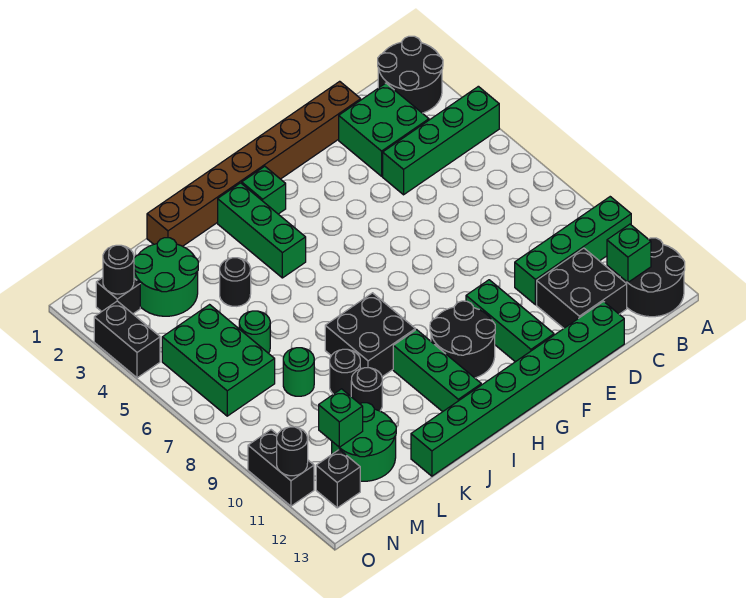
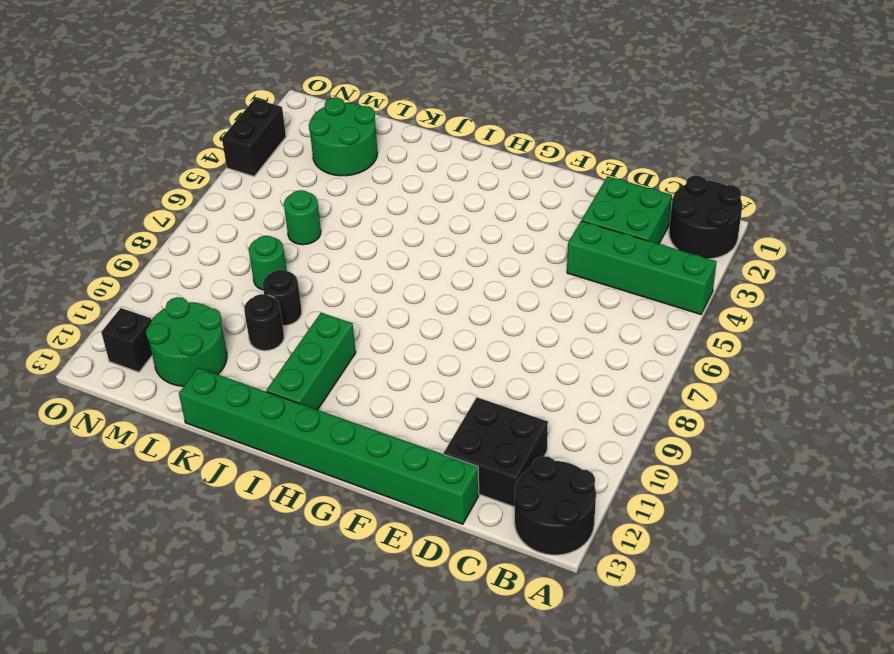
none -> green 1x4 brick [515,197,631,305]
none -> brown 1x8 brick [147,81,361,246]
none -> green 1x3 brick [466,280,554,362]
none -> black 2x2 round brick [430,301,495,378]

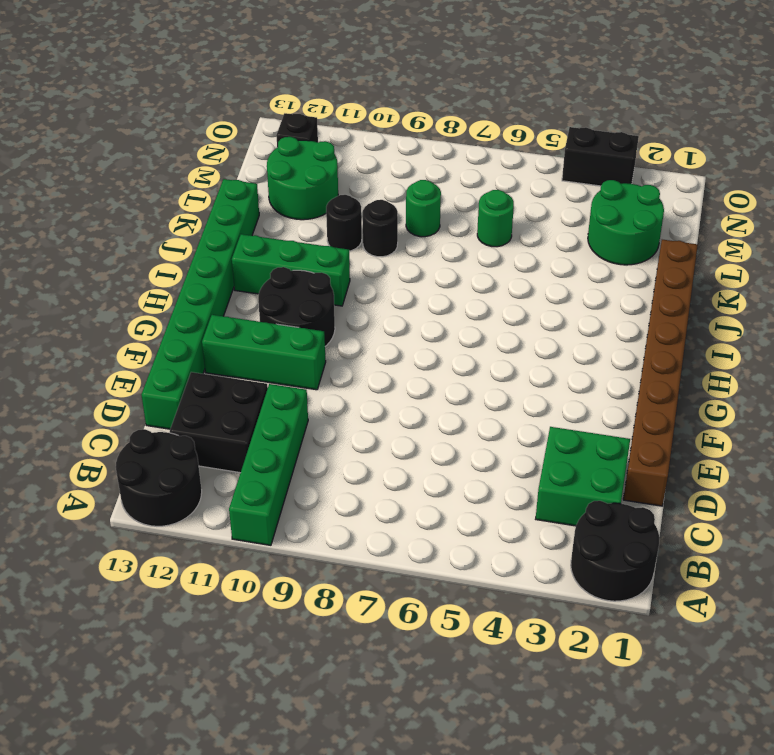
none -> green 1x4 brick [383,86,499,195]
none -> green 1x1 brick [242,166,286,214]
none -> green 1x3 brick [218,183,306,278]
none -> black 2x2 brick [325,293,415,377]

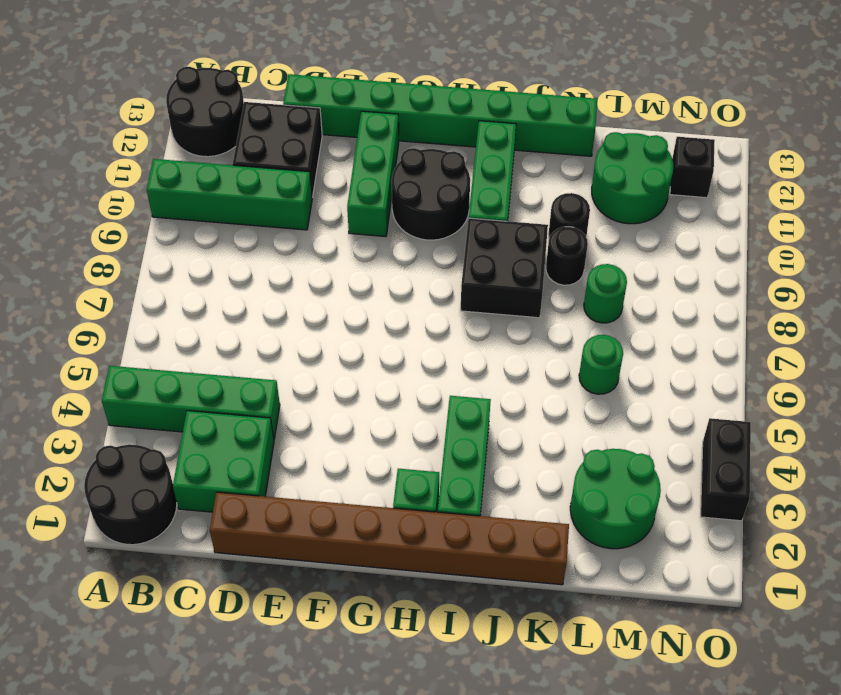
none -> black 1x1 round brick [220,258,251,306]
none -> green 2x3 brick [162,305,275,416]
none -> black 1x1 brick [96,278,140,314]
none -> black 1x2 brick [248,430,314,506]

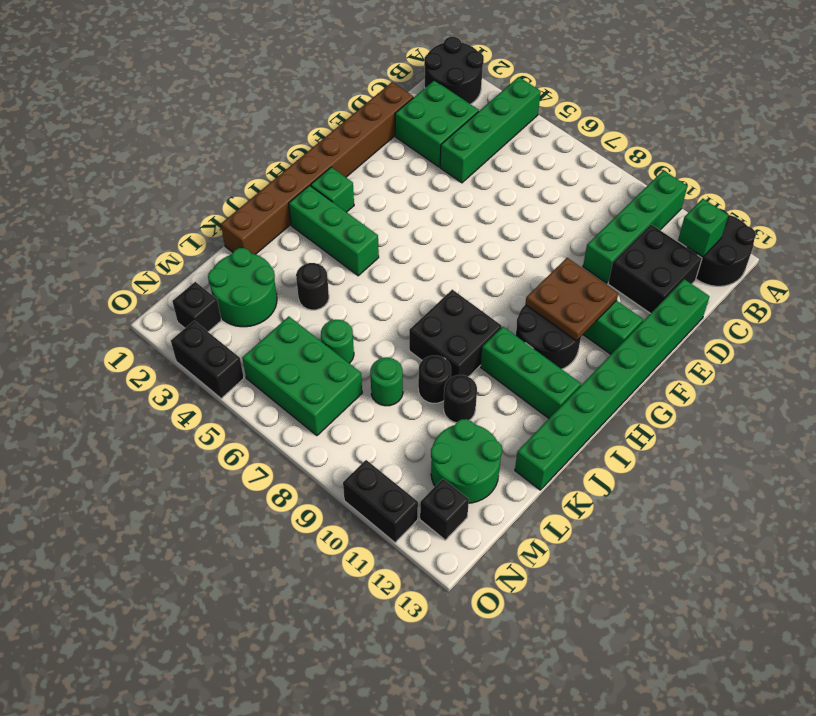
brown 2x2 plate [525,258,618,341] -> none
none -> green 1x1 brick [319,389,363,447]
none -> black 1x1 round brick [103,245,134,294]
none -> black 1x1 round brick [277,427,308,476]

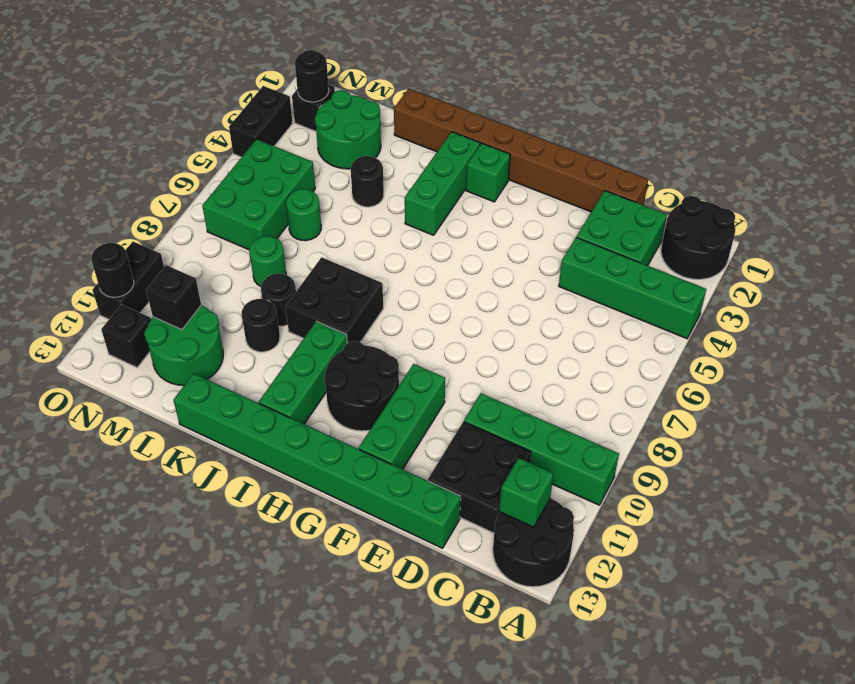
black 1x1 brick [146,265,201,330] -> green 1x1 brick [319,389,363,447]

